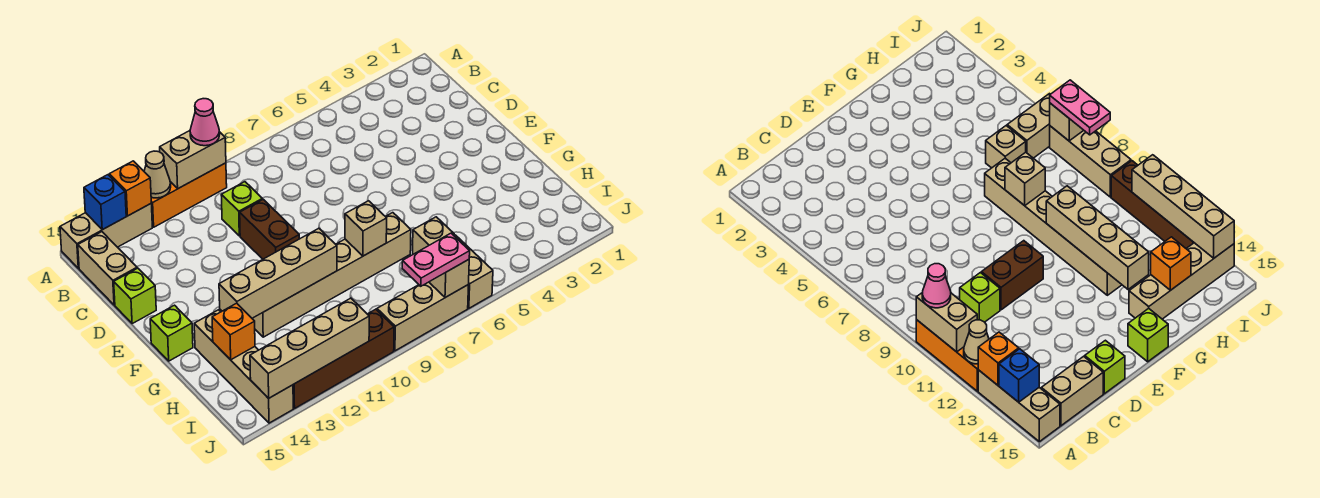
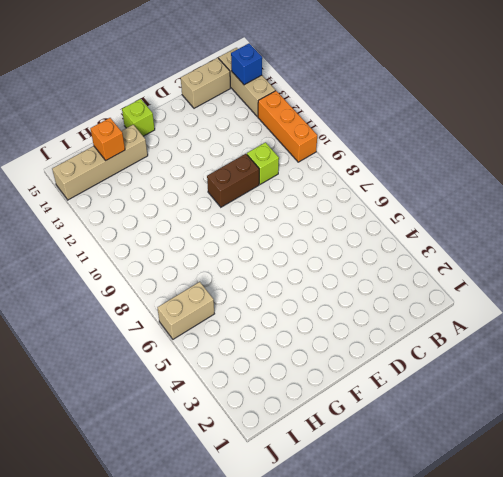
none -> lime 1x1 brick [114,268,156,323]
none -> tan 1x6 brick [252,213,411,337]
none -> tan 1x1 brick [413,217,454,254]

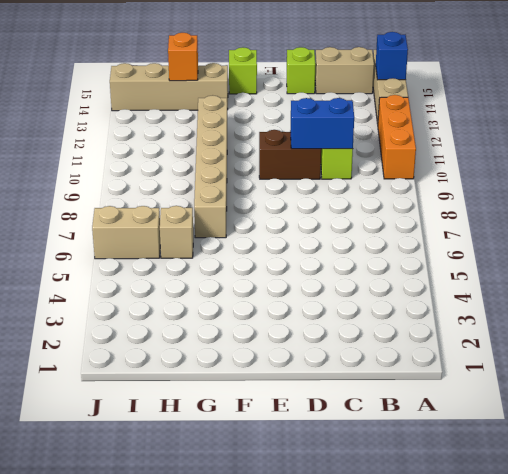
blue 1x2 brick [290,98,354,149] -> none
none -> tan 1x3 brick [377,282,469,351]
none -> brown 1x4 brick [293,309,394,408]
none -> tan 1x2 brick [160,131,226,188]

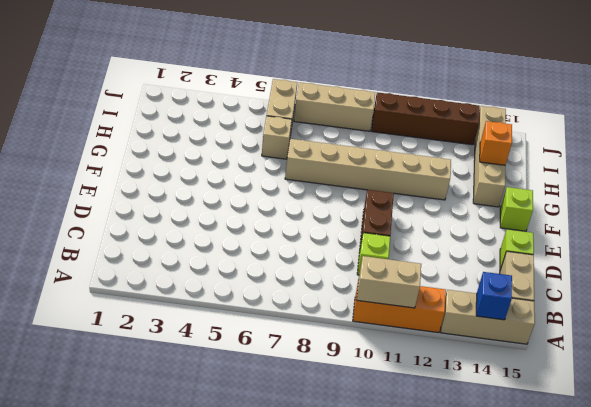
none -> tan 1x1 cone [144,151,171,198]
none -> orange 1x1 brick [109,161,151,216]
none -> tan 1x1 brick [345,201,387,256]

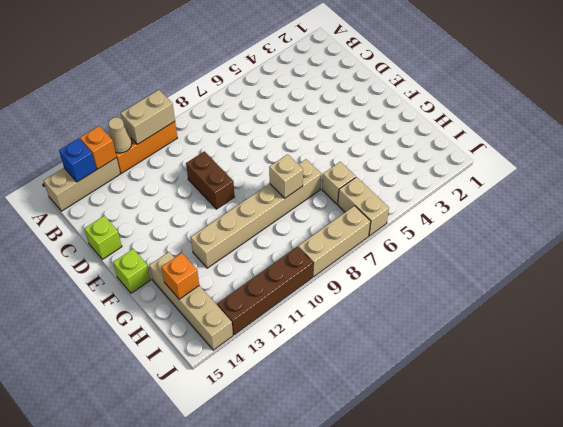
none -> tan 1x2 brick [78,232,137,305]
none -> lime 1x1 brick [221,182,262,236]
none -> tan 1x4 brick [219,228,337,318]

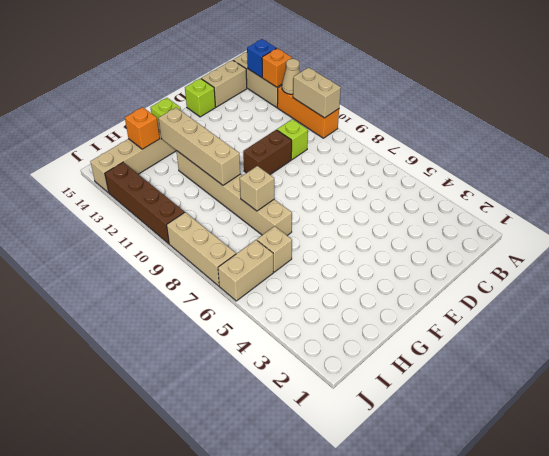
none -> tan 1x1 brick [429,260,469,298]
none -> tan 1x4 brick [250,298,369,398]
none -> pink 1x1 cone [190,99,220,146]

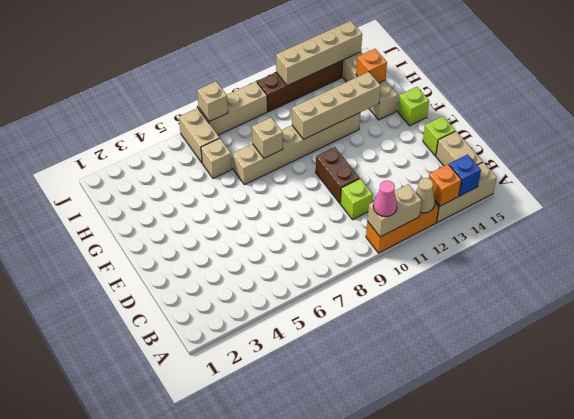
none -> pink 1x2 plate [402,233,470,286]

